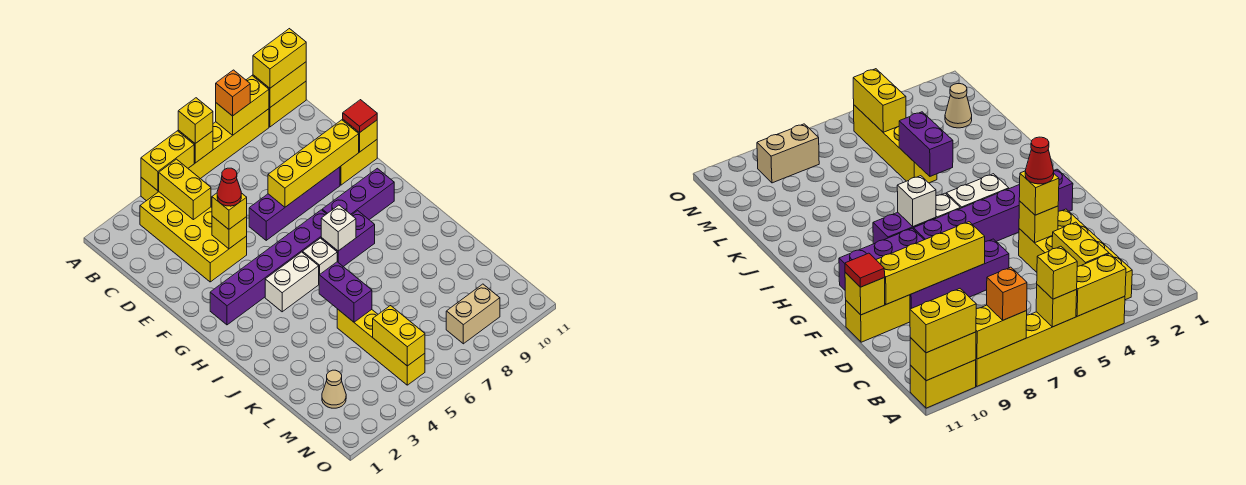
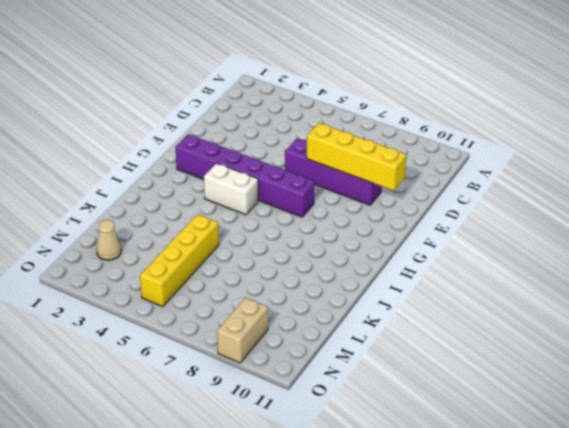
tan 1x2 brick [217,298,268,363] -> tan 1x2 brick turned to [446,284,500,344]
none -> yellow 1x6 brick [141,109,269,201]
none -> yellow 1x2 brick [269,82,306,127]
none -> yellow 2x4 brick [140,192,247,282]
none -> yellow 1x2 brick [340,140,377,185]

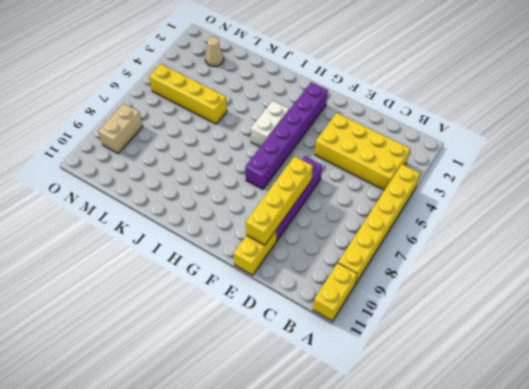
none -> purple 1x3 brick [322,168,394,220]
none -> white 1x1 brick [303,238,337,275]
none -> purple 1x2 brick [321,211,375,267]
none -> yellow 1x2 brick [141,131,194,191]

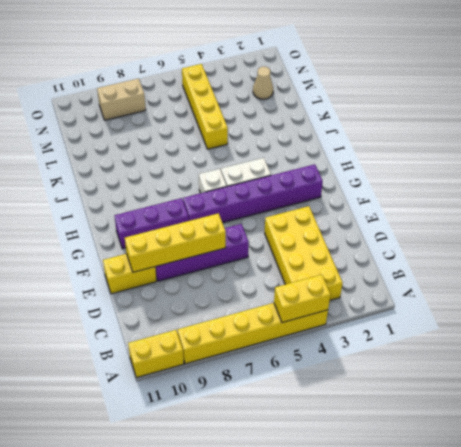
none -> purple 1x2 brick [321,211,375,267]
none -> yellow 1x1 brick [178,130,213,163]
none -> yellow 1x2 brick [216,76,269,135]
none -> yellow 1x2 brick [253,62,306,108]

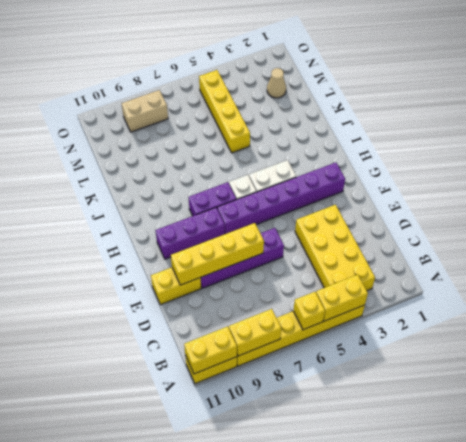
none -> yellow 1x2 brick [158,159,211,220]
none -> yellow 1x1 brick [212,216,247,249]
none -> yellow 1x1 brick [343,120,377,152]
none -> white 1x1 brick [321,205,356,251]

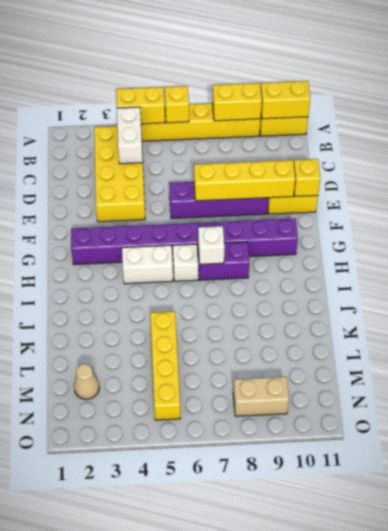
white 1x2 brick [117,107,143,164] -> yellow 1x2 brick [158,159,211,220]
none -> yellow 1x1 brick [212,216,247,249]
none -> purple 1x2 brick [319,262,372,322]
none -> yellow 1x2 brick [373,306,425,366]
none -> yellow 1x1 brick [178,98,213,144]

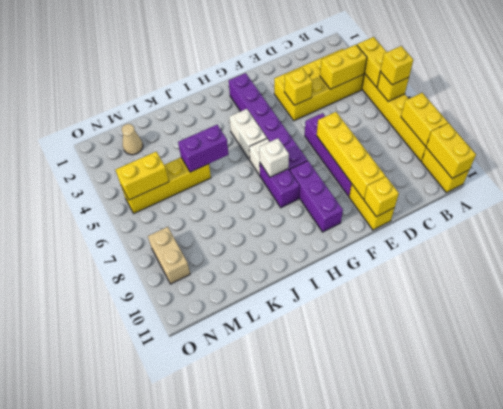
none -> orange 1x1 brick [216,70,250,116]
none -> yellow 1x2 brick [253,29,306,88]
none -> yellow 1x1 brick [212,193,247,229]
none -> red 1x1 tile [343,100,377,133]

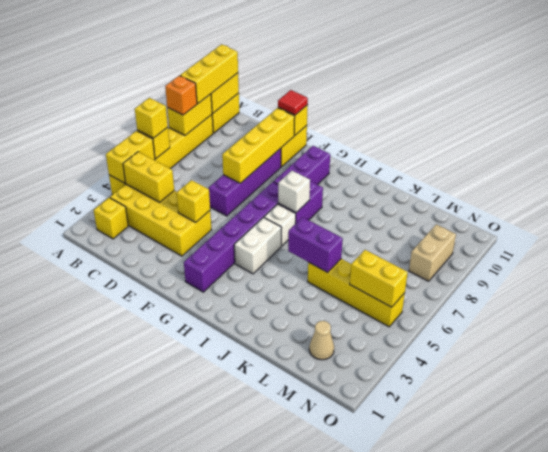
yellow 1x3 brick [180,44,238,104] -> yellow 1x2 brick [253,29,306,88]
yellow 1x1 brick [94,198,128,239] -> yellow 1x1 brick moved to [212,193,247,229]
none -> red 1x1 cone [217,168,241,206]

